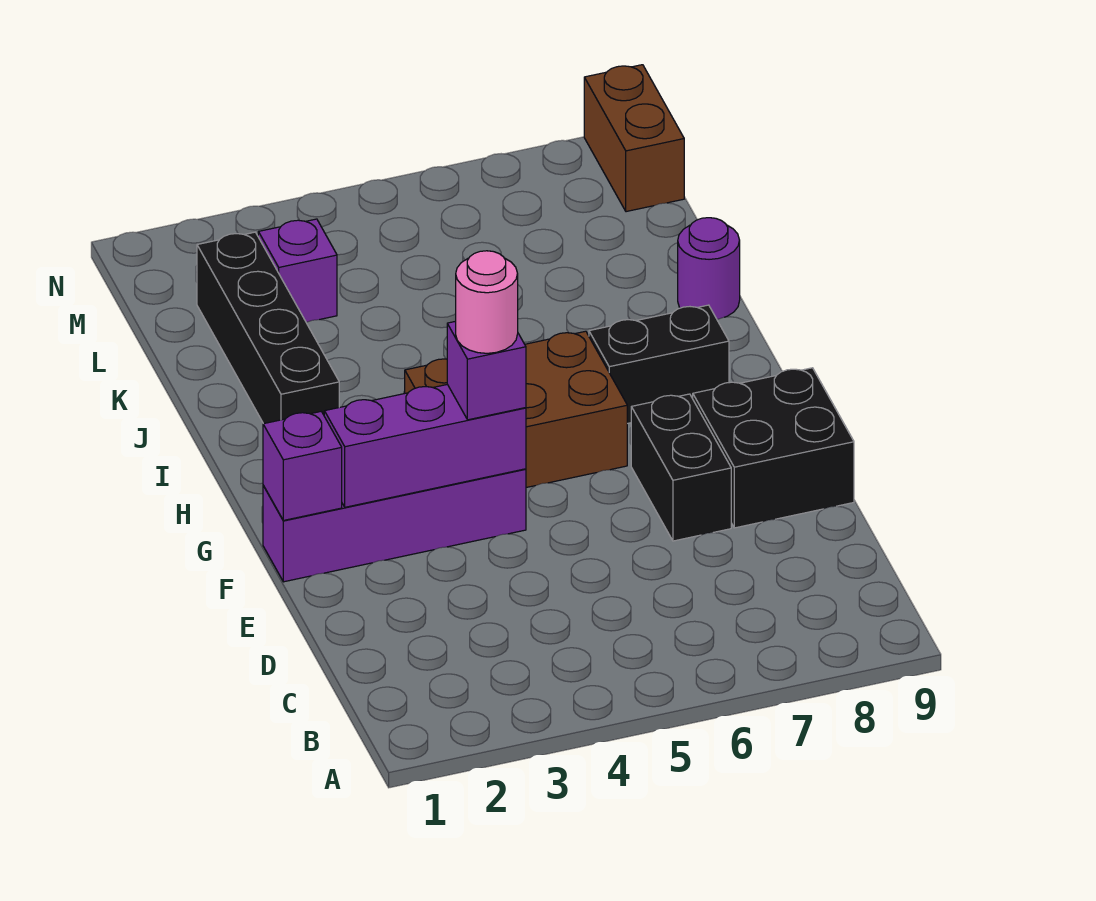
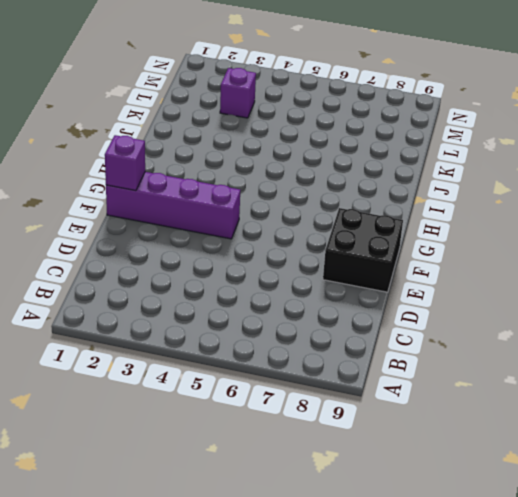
none -> black 1x2 brick [631,394,731,541]
none -> brown 2x3 brick [405,331,627,488]
none -> black 1x2 brick [589,305,729,424]

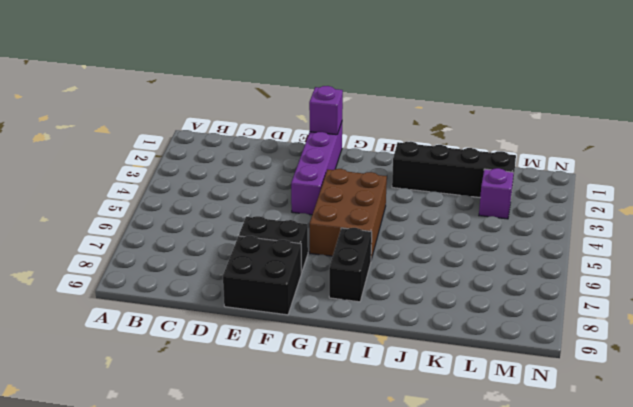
none -> purple 1x1 round brick [678,218,740,319]
none -> brown 1x2 brick [584,65,684,212]
none -> purple 1x3 brick [324,384,526,507]

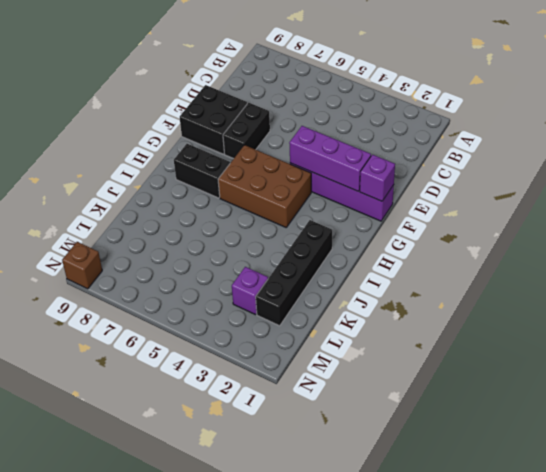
brown 1x1 brick [62,242,102,289] -> brown 1x2 brick [584,65,684,212]
none -> purple 1x1 round brick [678,218,740,319]
none -> purple 1x1 brick [447,321,526,420]
none -> pink 1x1 round brick [456,251,518,353]

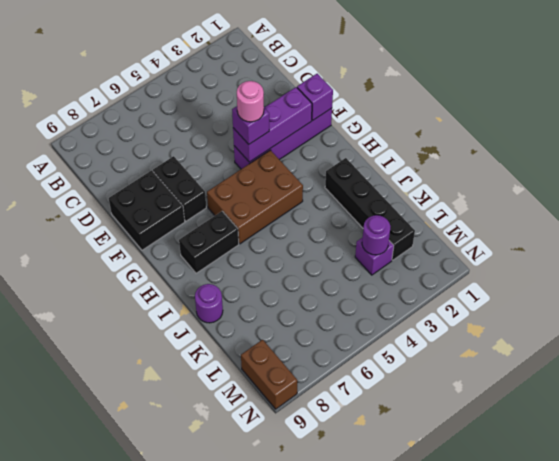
purple 1x1 round brick [362,215,391,255] -> none

